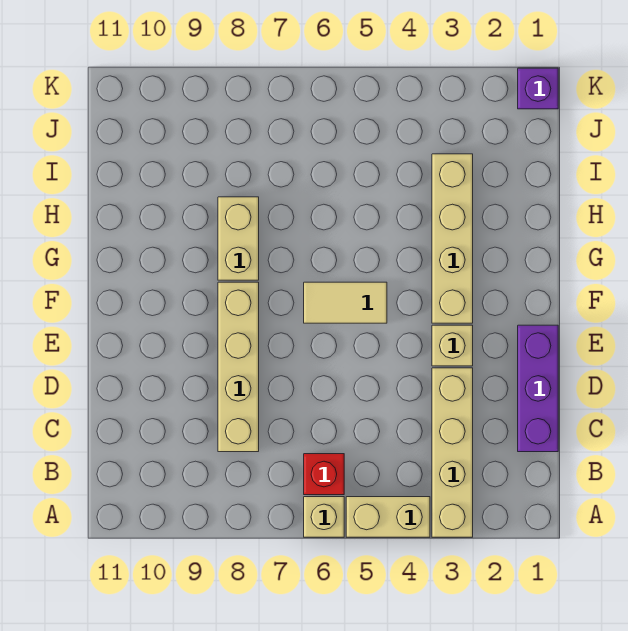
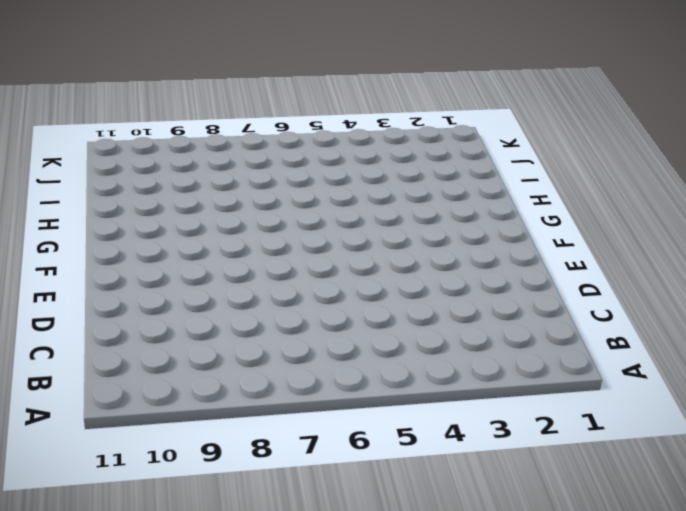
none -> tan 1x4 brick [432,368,473,537]
none -> tan 1x2 brick [346,497,430,537]

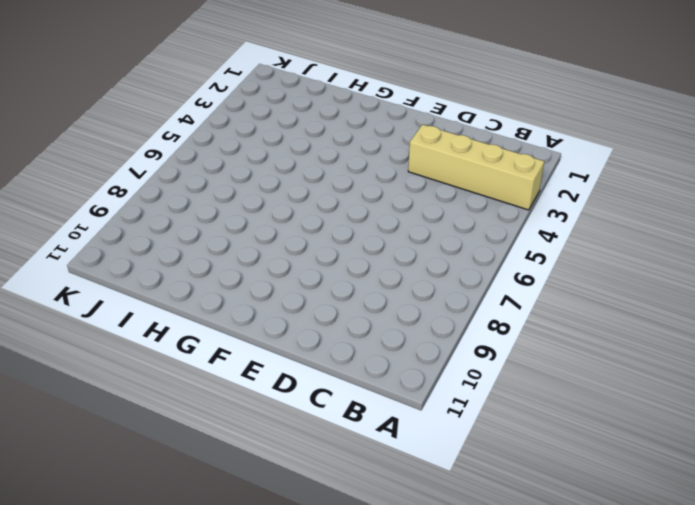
none -> tan 1x2 brick [346,497,430,537]
none -> tan 1x1 brick [304,497,344,537]

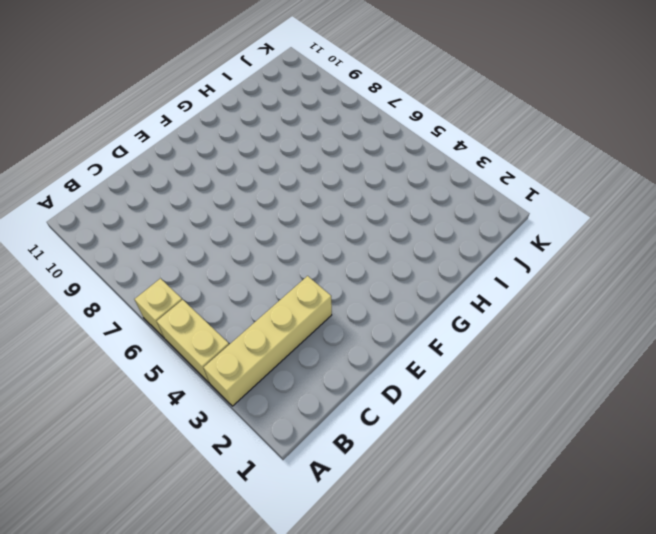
none -> red 1x1 brick [304,454,344,495]
none -> purple 1x3 brick [518,325,558,452]

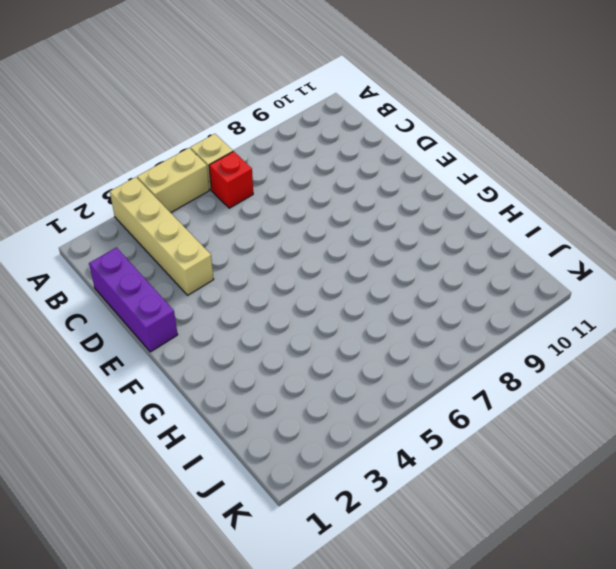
none -> tan 1x4 brick [218,282,259,452]
none -> tan 1x1 brick [432,325,473,366]

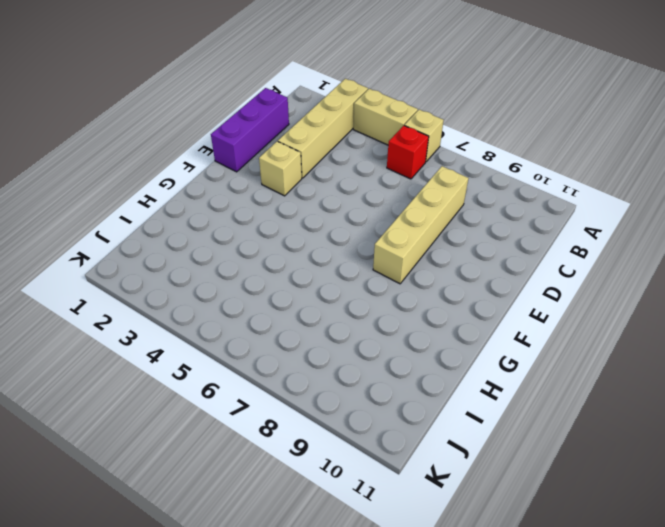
none -> tan 1x4 brick [432,154,473,323]
none -> tan 1x2 tile [304,282,387,323]

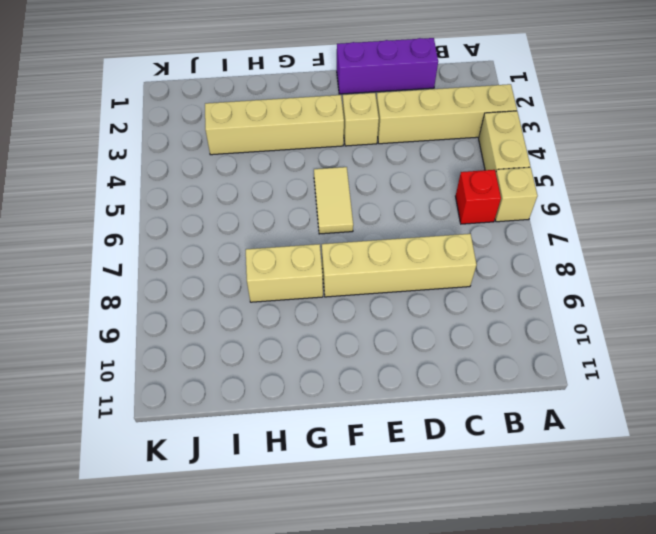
none -> purple 1x1 brick [518,68,558,109]

